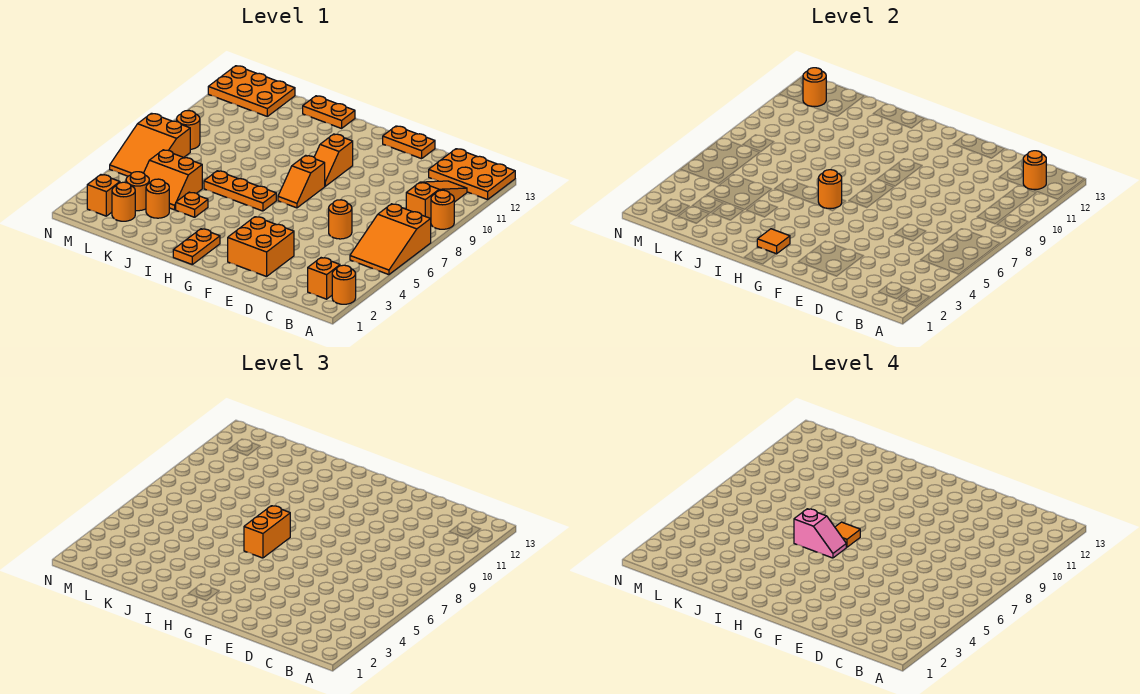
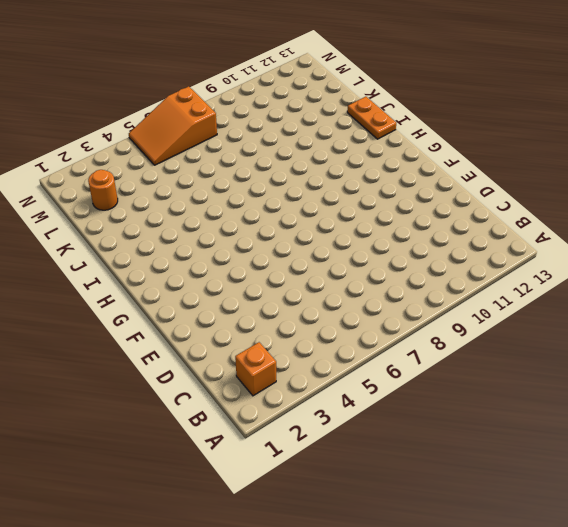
none -> orange 1x1 round brick [332,265,356,304]
none -> orange 2x3 slope [350,204,431,275]
none -> orange 1x1 round brick [431,190,454,229]
none -> orange 2x3 plate [429,149,515,200]

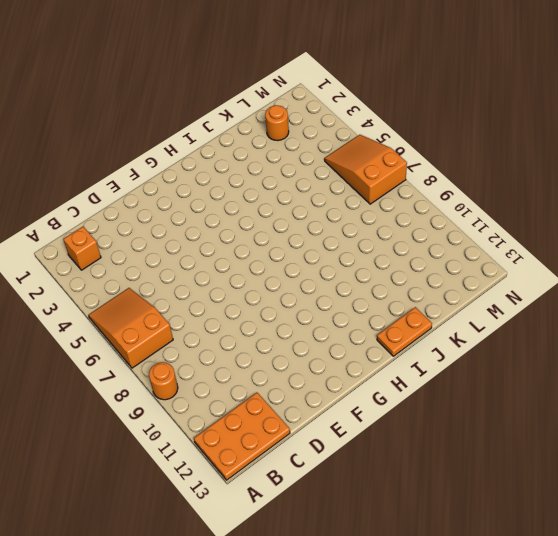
none -> orange 1x1 round brick [332,265,356,304]
none -> orange 1x3 slope [406,181,467,219]
none -> orange 1x1 round brick [329,200,352,239]
none -> orange 2x2 brick [228,217,294,277]

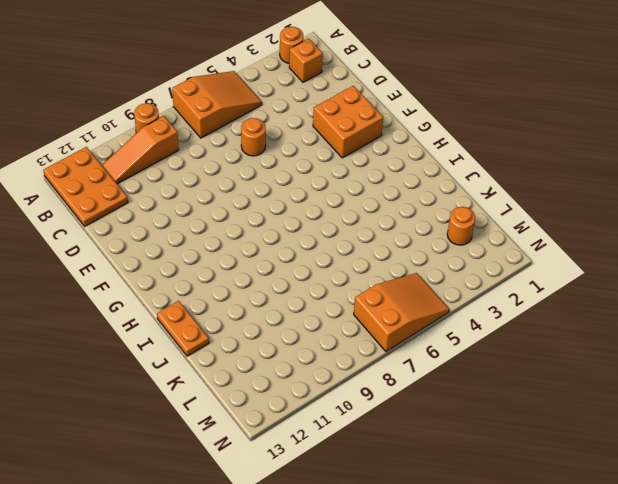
none -> orange 1x2 plate [383,126,435,159]
none -> orange 1x2 slope [278,155,325,208]
none -> orange 1x2 slope [314,134,353,186]
none -> orange 1x2 plate [173,229,220,265]

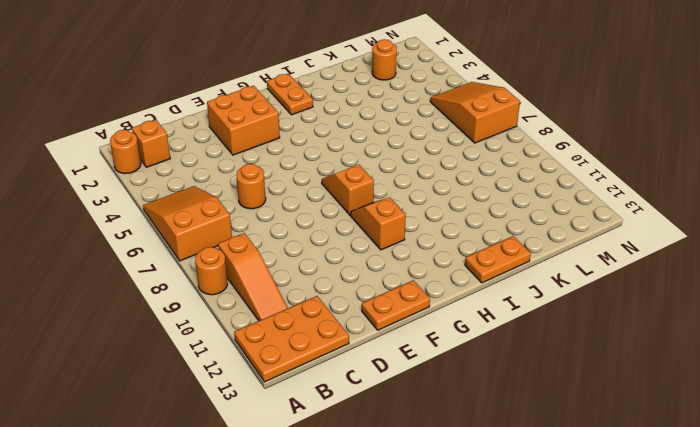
none -> orange 1x3 plate [204,171,276,211]
none -> orange 1x1 plate [176,192,208,217]
none -> orange 1x1 round brick [146,179,169,218]
none -> orange 2x2 slope [144,150,202,210]

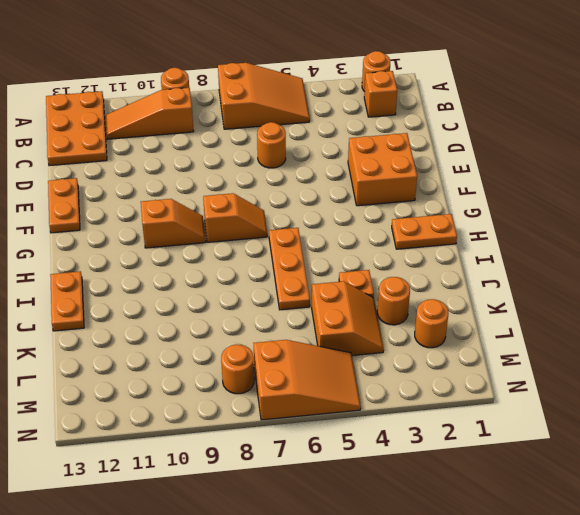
none -> orange 1x1 round brick [126,172,149,211]
none -> orange 2x3 plate [208,66,295,116]
none -> orange 1x1 brick [87,175,120,216]
none -> orange 1x1 round brick [1023,151,1046,189]

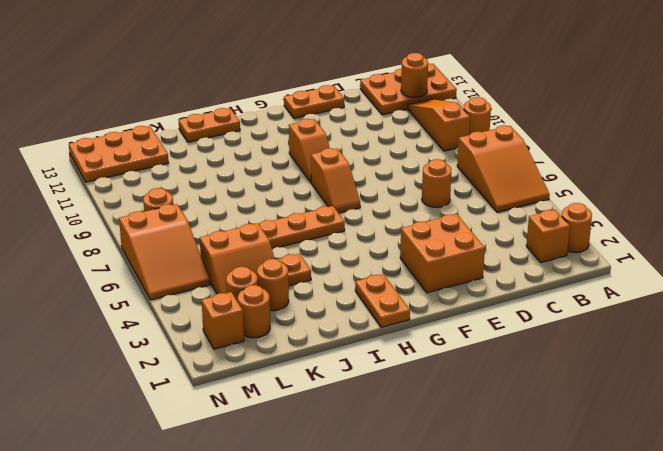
none -> orange 1x1 tile [757,229,790,254]
none -> orange 1x1 round brick [818,170,842,209]
none -> orange 1x1 round brick [803,68,826,106]
none -> orange 1x2 brick [244,506,290,558]

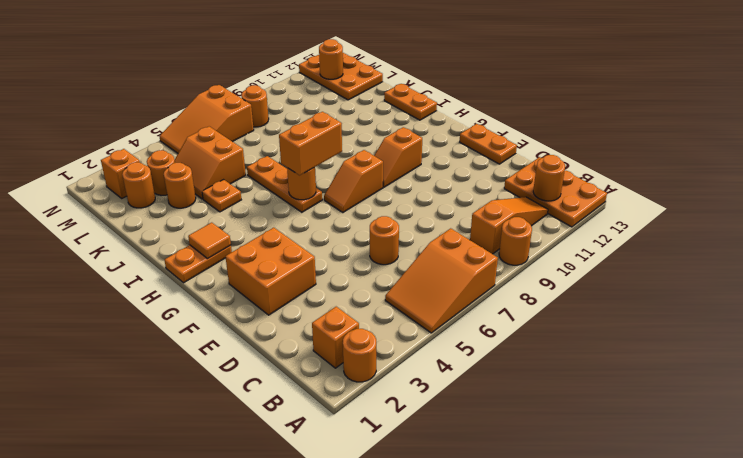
none -> pink 1x2 slope [794,509,846,558]
none -> orange 1x1 tile [835,522,860,547]

